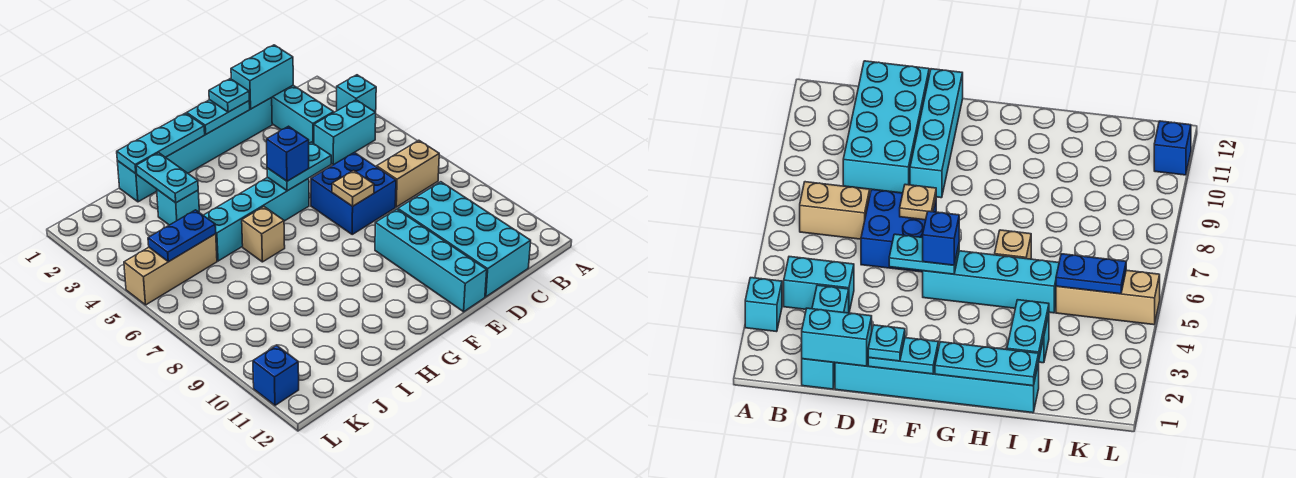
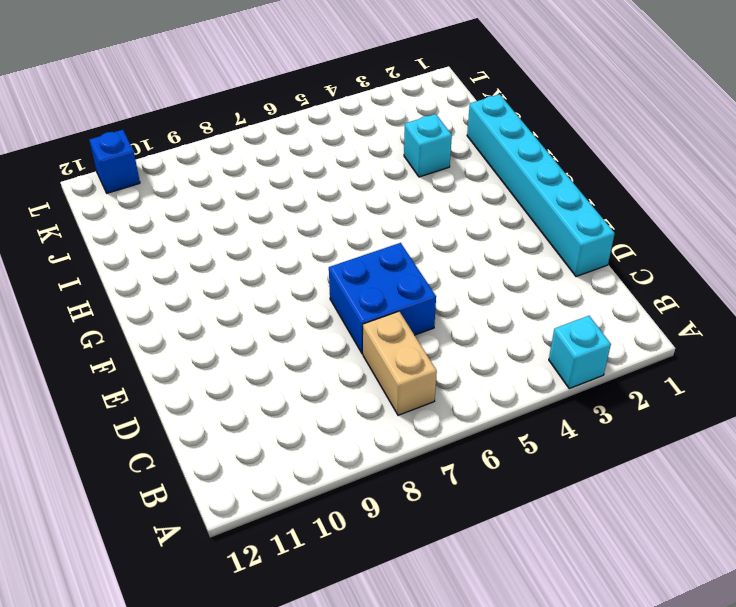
none -> cyan 1x2 brick [314,100,376,165]
none -> cyan 1x3 brick [272,85,334,143]
none -> cyan 2x4 brick [398,182,531,297]

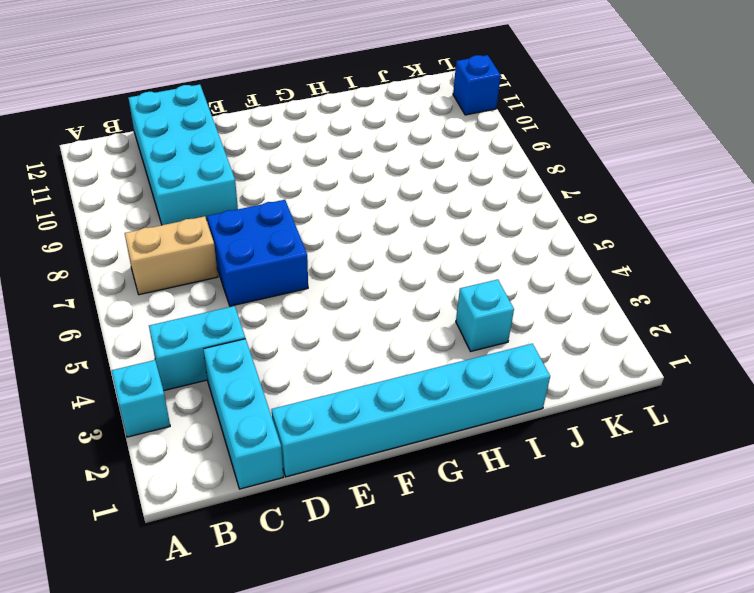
none -> cyan 1x4 brick [375,209,487,312]
none -> cyan 1x4 brick [203,177,309,261]
none -> tan 1x1 brick [242,207,285,262]

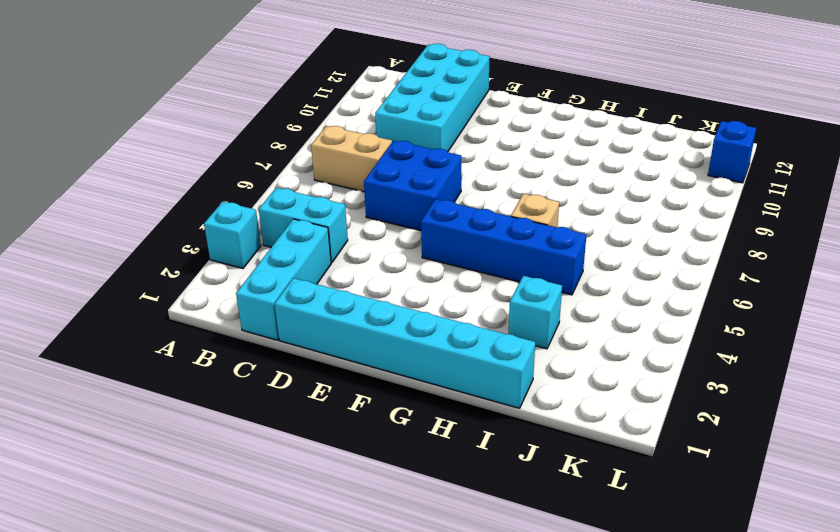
blue 1x4 brick [421,199,586,295] -> cyan 1x4 brick [203,177,309,261]
none -> cyan 1x4 brick [375,209,487,312]
none -> tan 1x3 brick [124,234,217,305]
none -> cyan 1x2 brick [231,45,293,109]

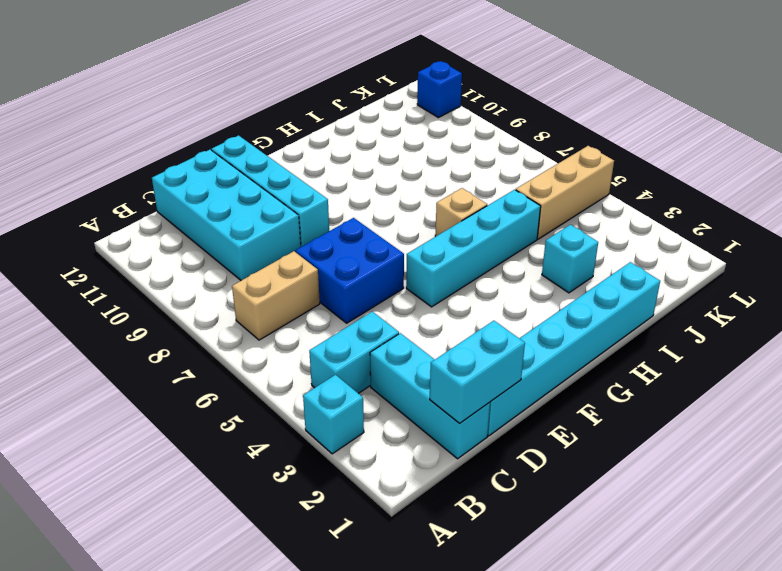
none -> cyan 1x2 plate [187,100,250,134]
none -> cyan 1x2 plate [267,142,331,191]
none -> tan 1x1 plate [332,170,374,206]

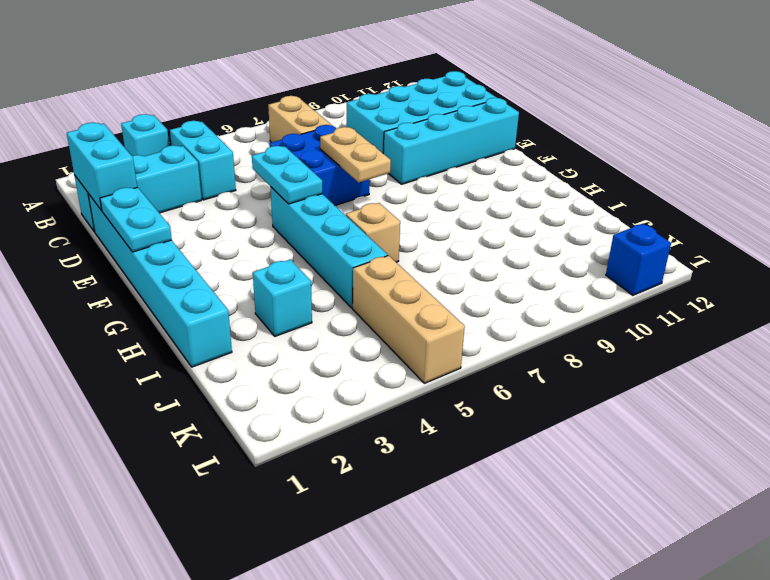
tan 1x2 plate [320,127,391,182] -> tan 1x1 plate [332,170,374,206]
none -> cyan 1x3 plate [117,113,205,174]
none -> cyan 1x2 plate [136,153,198,203]
none -> blue 1x2 plate [148,210,216,262]

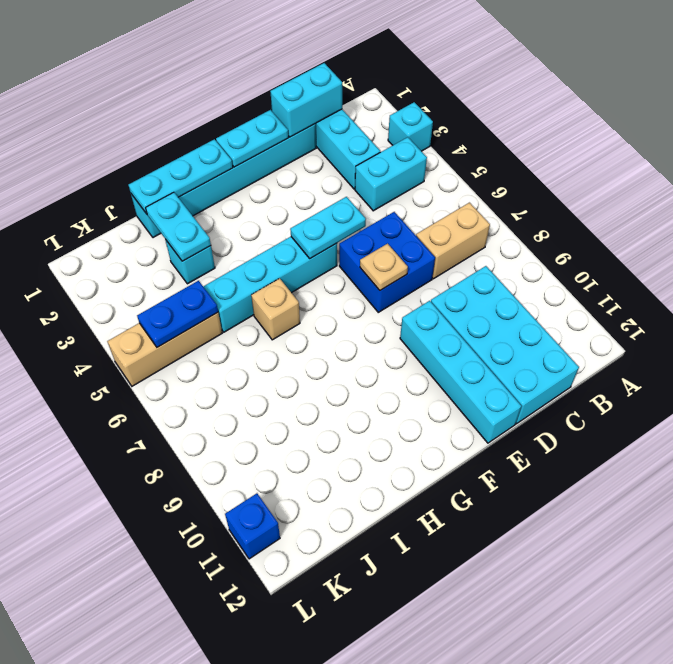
none -> cyan 1x1 plate [209,79,249,112]
none -> blue 1x1 brick [267,126,309,181]

